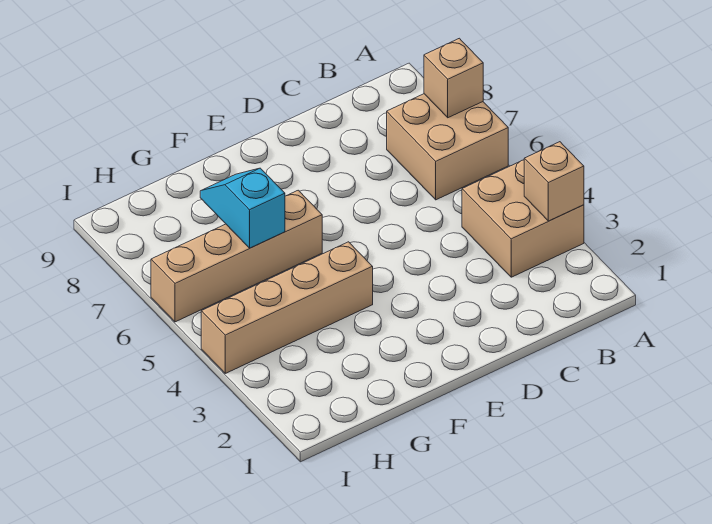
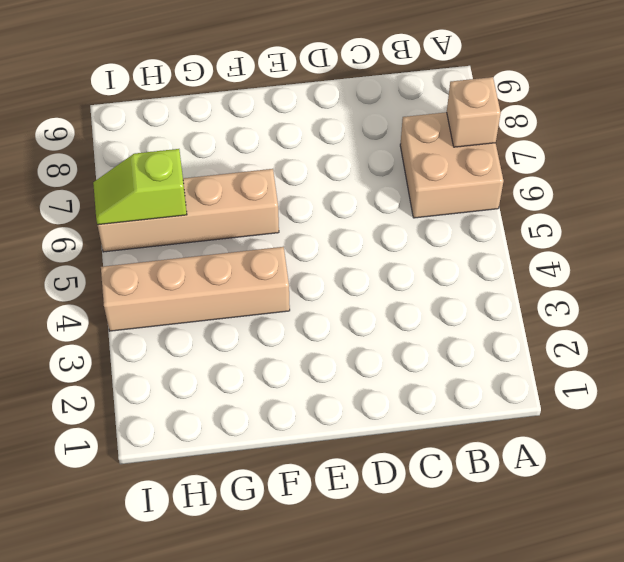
lime 1x2 slope [93,149,187,225] -> none
none -> tan 2x2 brick [462,160,584,277]
none -> tan 1x1 brick [524,142,584,221]

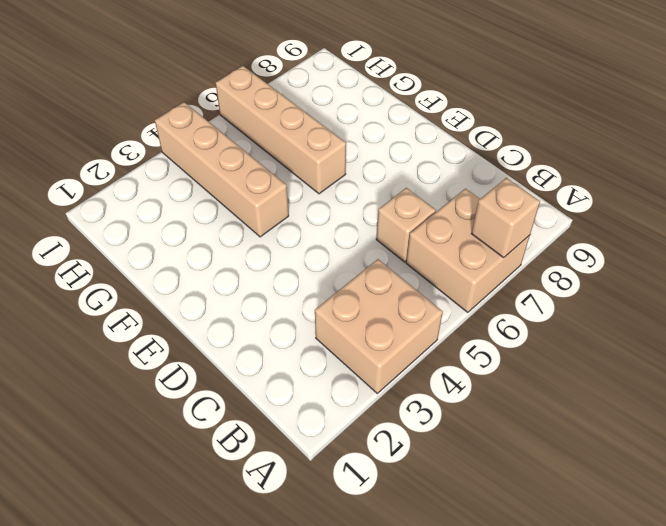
tan 1x1 brick [376,188,436,262] -> tan 1x1 brick moved to [524,142,584,221]
none -> cyan 1x2 slope [200,168,285,248]

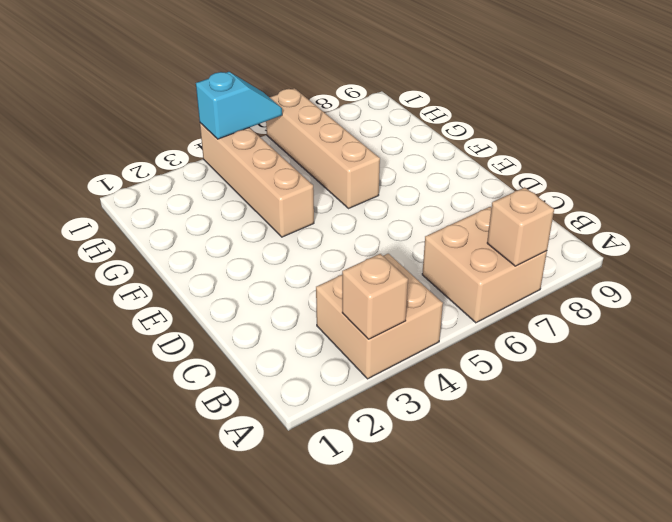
cyan 1x2 slope [196,72,282,139] -> cyan 1x2 slope moved to [200,168,285,248]

